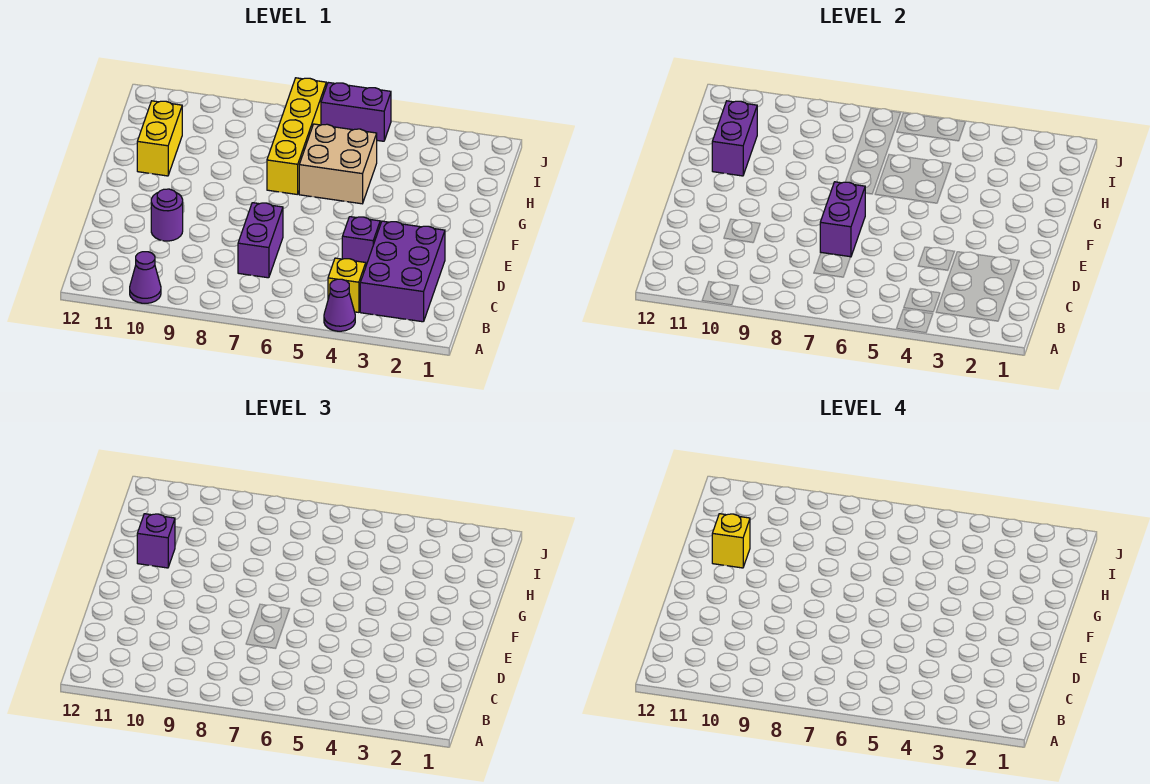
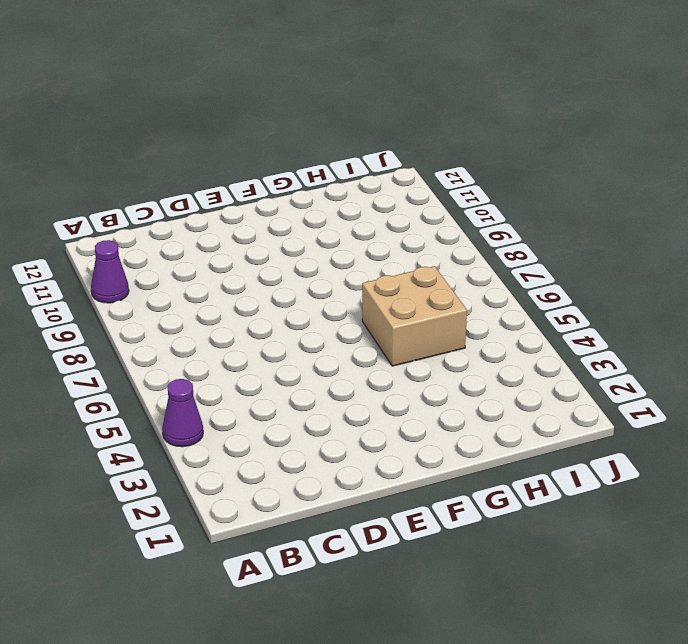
none -> purple 2x3 brick [360,221,445,322]
none -> yellow 1x1 brick [328,258,366,312]
none -> purple 1x2 brick [238,203,283,278]

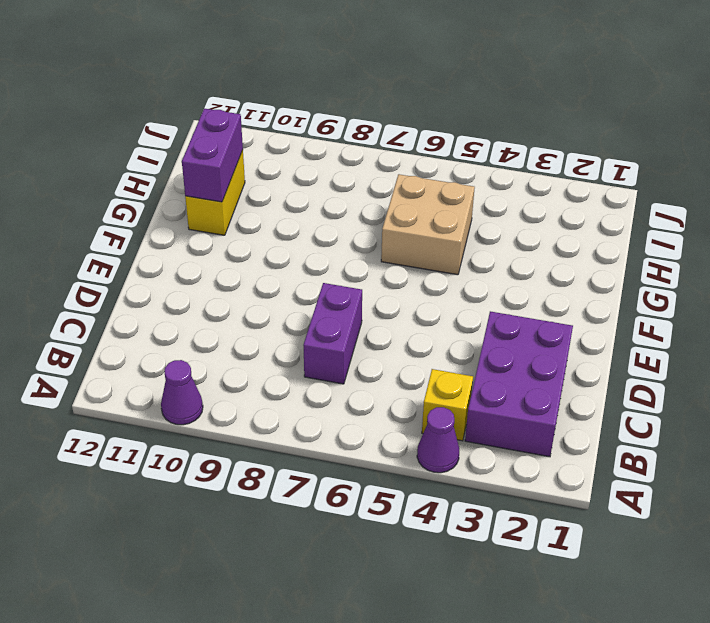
none -> purple 1x1 brick [342,217,380,265]
none -> purple 1x1 round brick [151,189,183,241]
none -> yellow 1x4 brick [267,78,326,195]

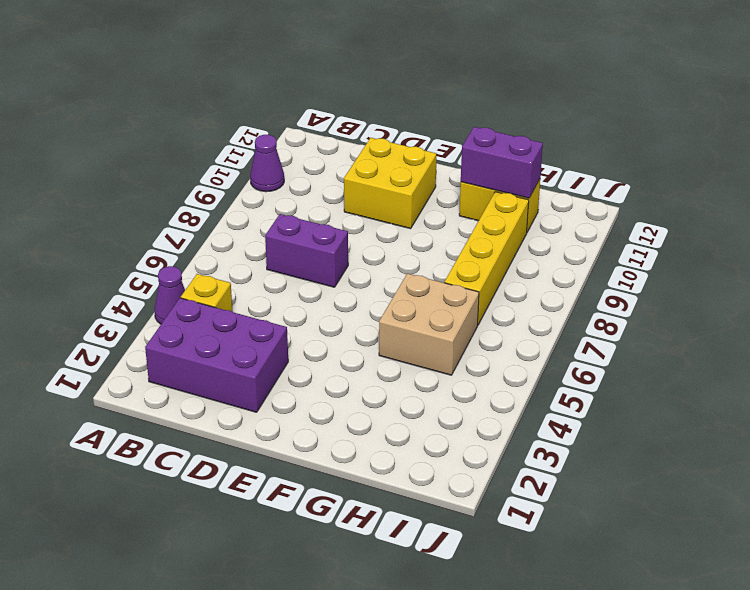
yellow 2x2 brick [344,138,436,229] -> purple 1x1 round brick [151,189,183,241]
yellow 1x4 brick [444,192,529,325] -> yellow 1x4 brick turned to [267,78,326,195]
none -> purple 1x1 brick [342,217,380,265]
none -> purple 1x2 brick [321,82,391,141]
none -> purple 1x2 brick [820,182,865,257]

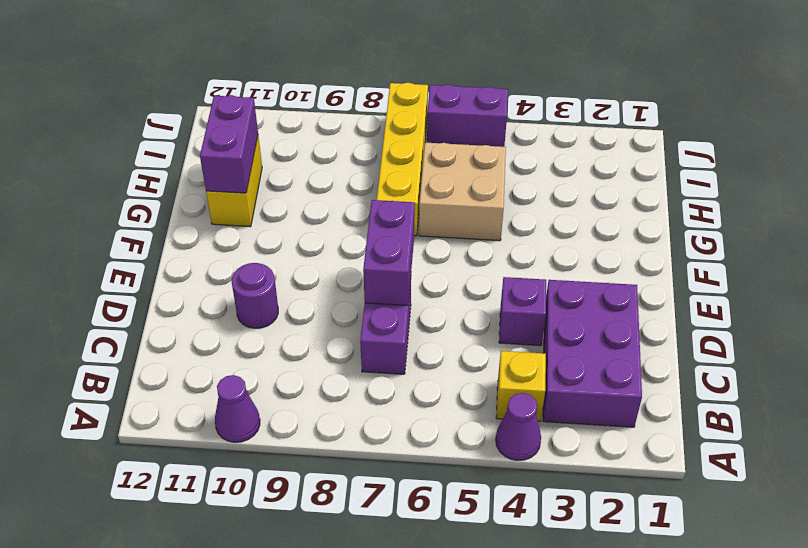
none -> purple 1x1 brick [137,514,175,568]
none -> yellow 1x1 brick [712,514,750,568]

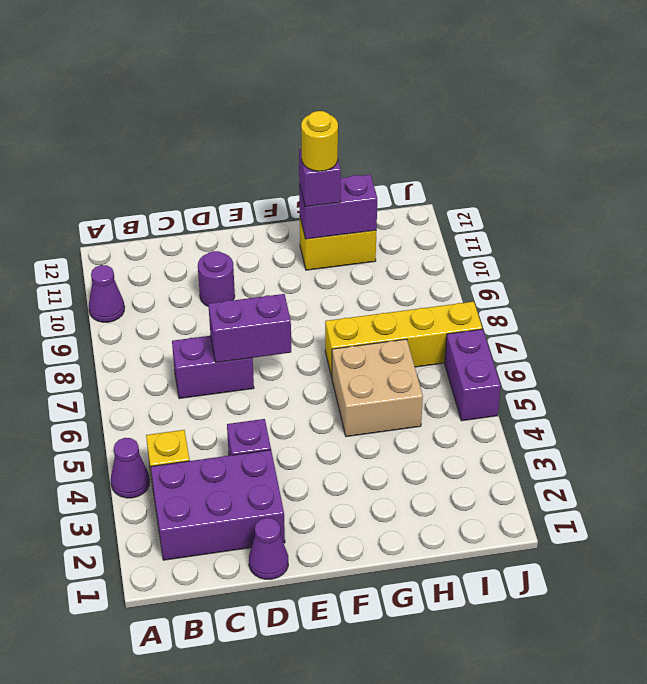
purple 1x1 cone [249,518,288,579] -> none
yellow 1x1 round brick [301,111,338,171] -> yellow 1x1 brick [712,514,750,568]

